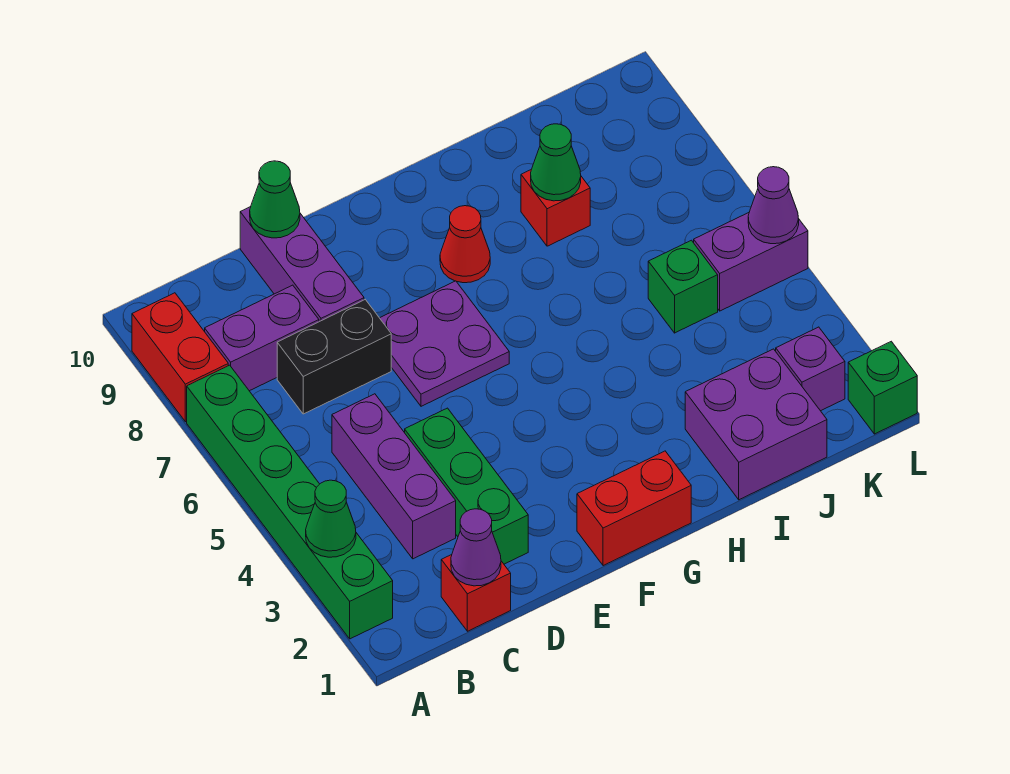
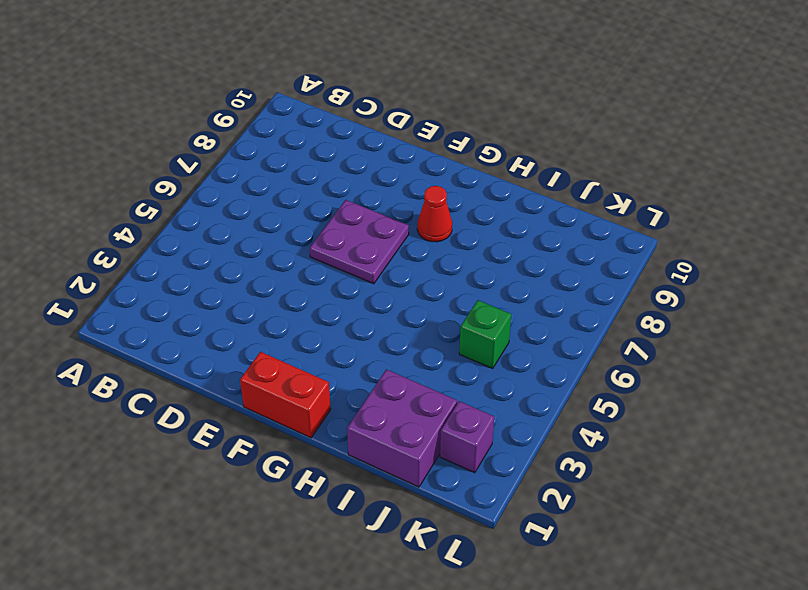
none -> green 1x6 brick [187,365,393,639]
none -> red 1x2 brick [132,293,228,422]
none -> purple 1x2 brick [205,285,319,391]

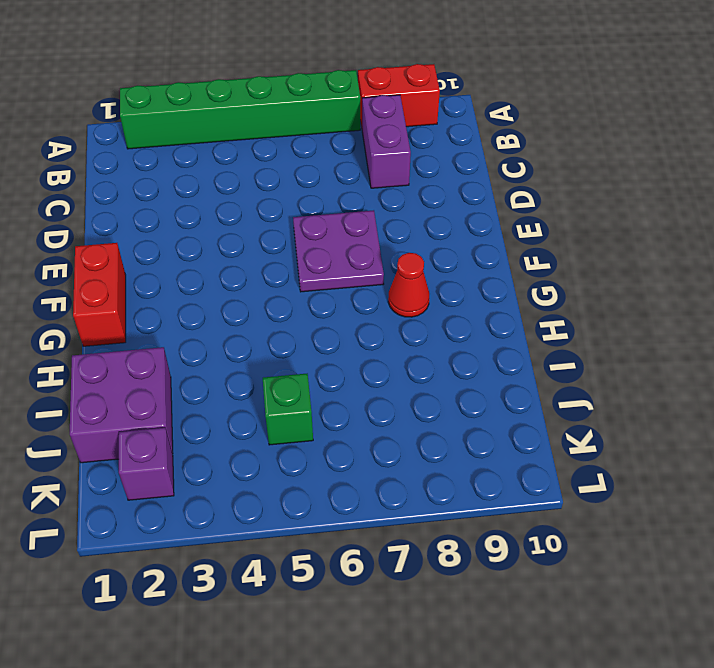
none -> red 1x1 brick [441,555,511,631]
none -> purple 1x3 brick [332,394,456,559]
none -> black 1x2 brick [277,300,391,414]

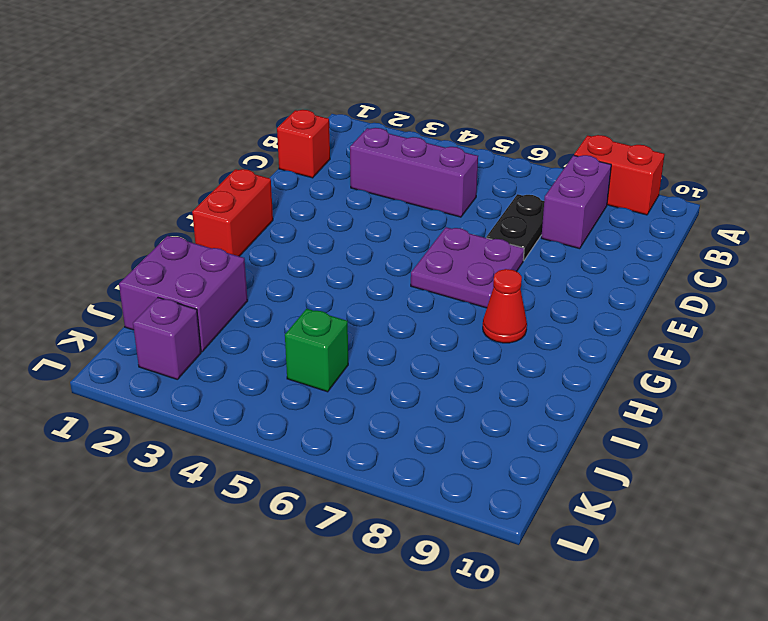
black 1x2 plate [486,194,544,261] -> black 1x2 brick [277,300,391,414]
none -> green 1x6 brick [187,365,393,639]
none -> green 1x3 brick [405,408,528,564]
none -> purple 1x3 brick [240,207,364,322]

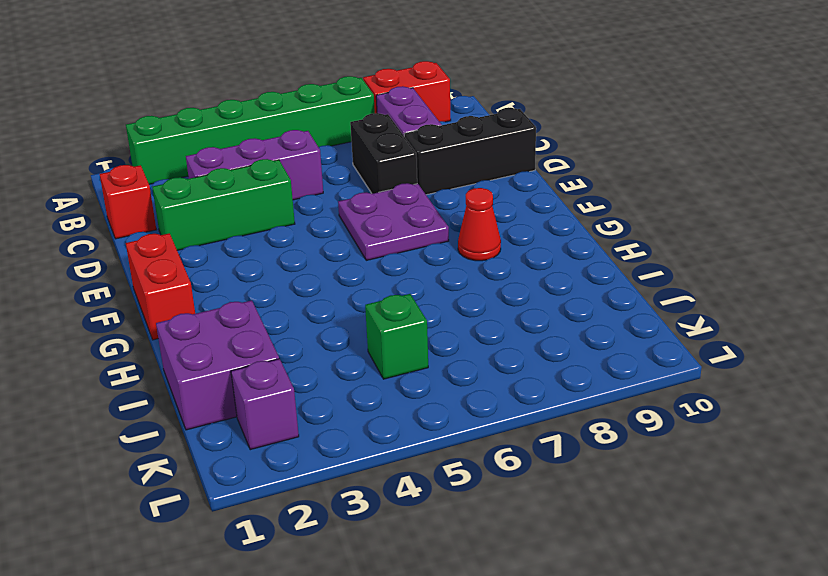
black 1x3 brick [404,108,536,195] -> purple 1x3 brick [240,207,364,322]
none -> red 1x1 brick [521,170,590,246]
none -> purple 1x2 brick [694,213,808,311]
none -> green 1x1 brick [848,341,917,434]

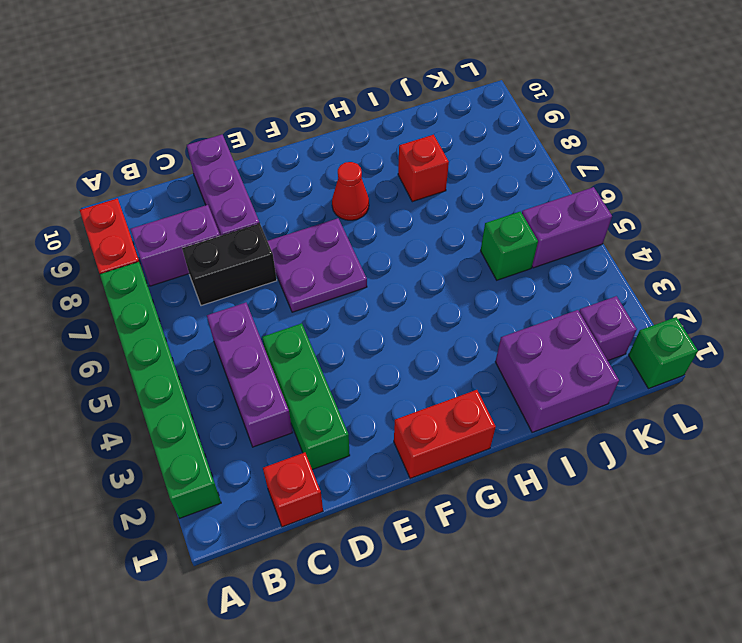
none -> green 1x1 cone [306,480,356,557]
none -> purple 1x1 cone [451,509,501,586]
none -> green 1x1 cone [250,161,300,238]

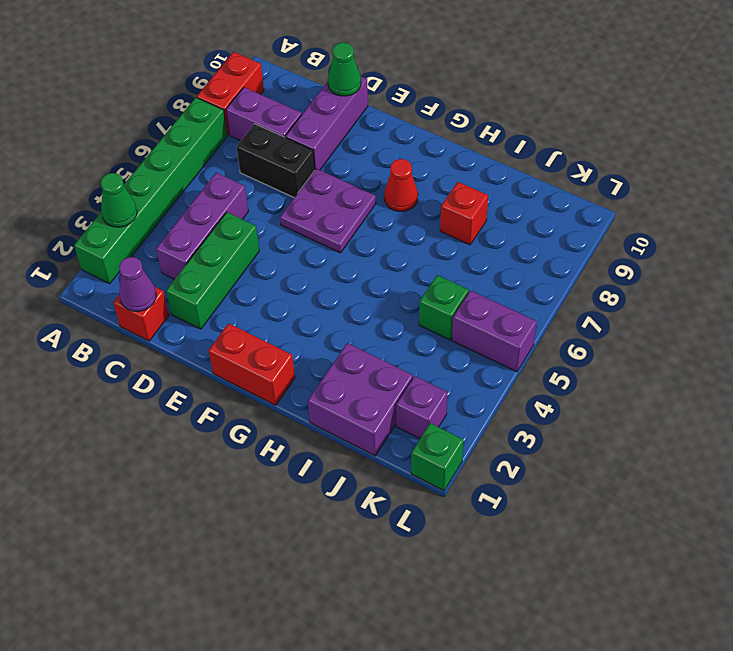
none -> green 1x1 cone [531,124,581,201]
none -> purple 1x1 cone [748,167,799,244]

